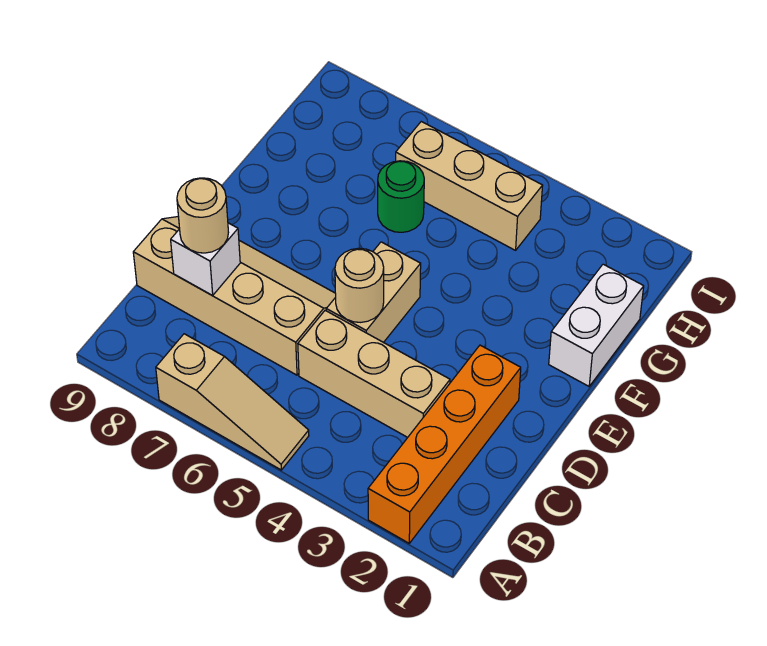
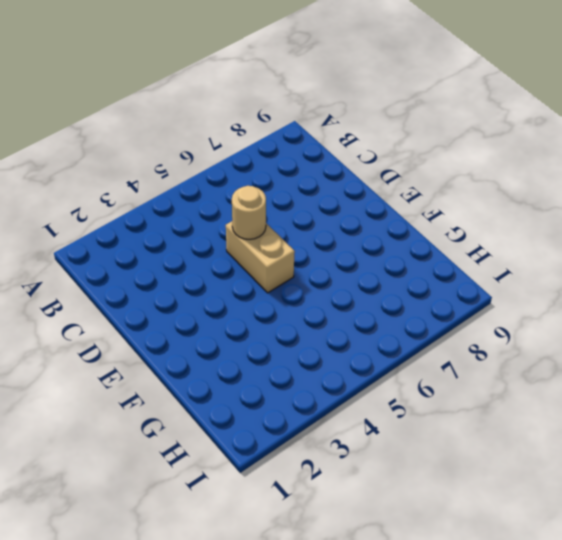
none -> orange 1x4 brick [368,345,521,543]
none -> tan 1x3 slope [156,334,309,470]

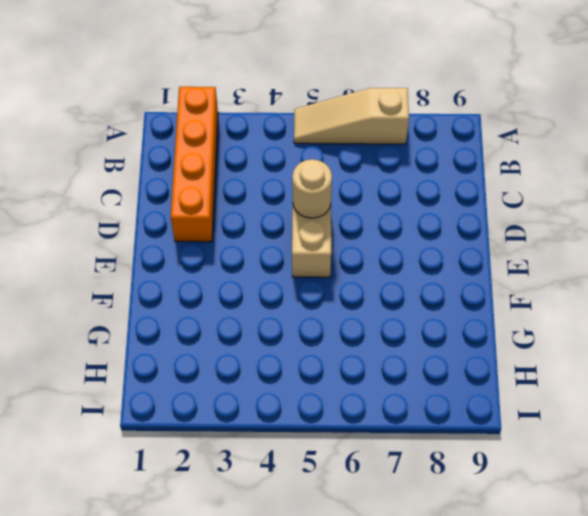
none -> tan 1x3 brick [298,310,450,437]
none -> tan 2x4 slope [133,217,336,375]

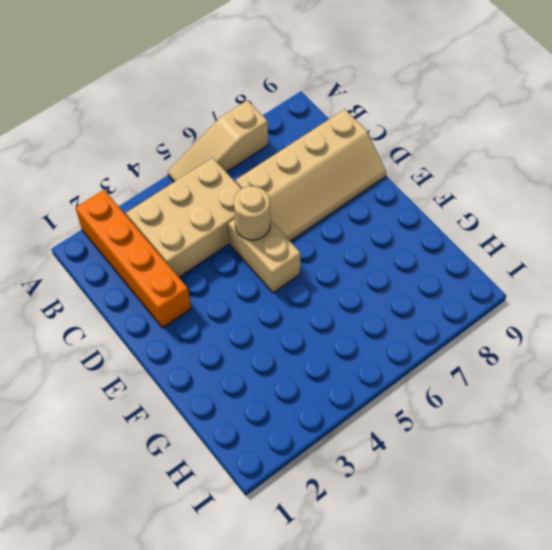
tan 2x3 brick [126,158,241,277] -> tan 1x3 brick [298,310,450,437]
none -> white 1x2 brick [549,264,644,386]
none -> green 1x1 round brick [378,161,424,232]

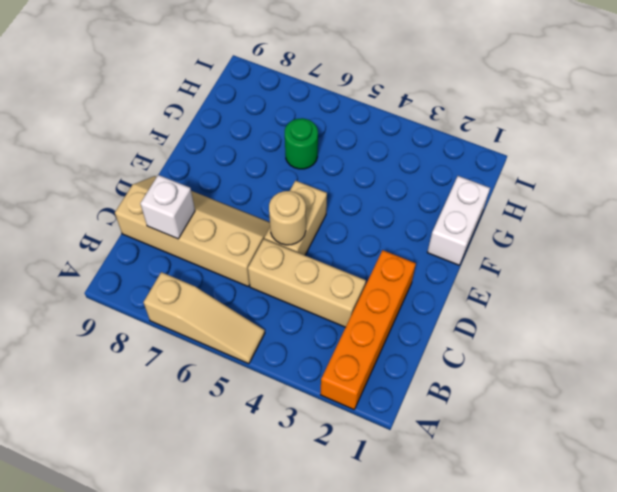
none -> tan 1x3 brick [396,122,543,250]
none -> tan 1x1 round brick [177,178,228,253]

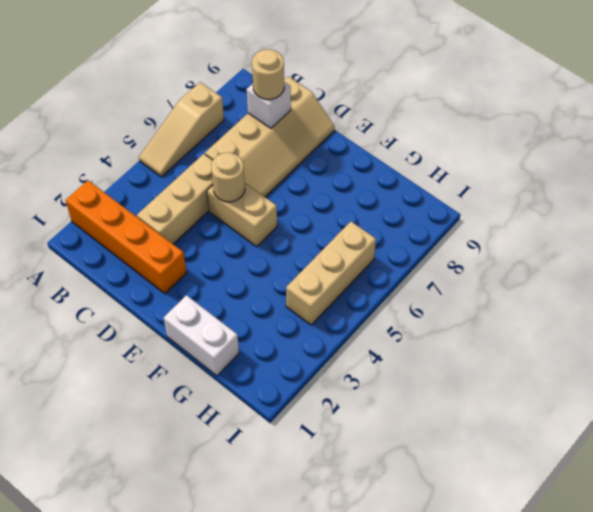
none -> green 1x1 round brick [378,161,424,232]

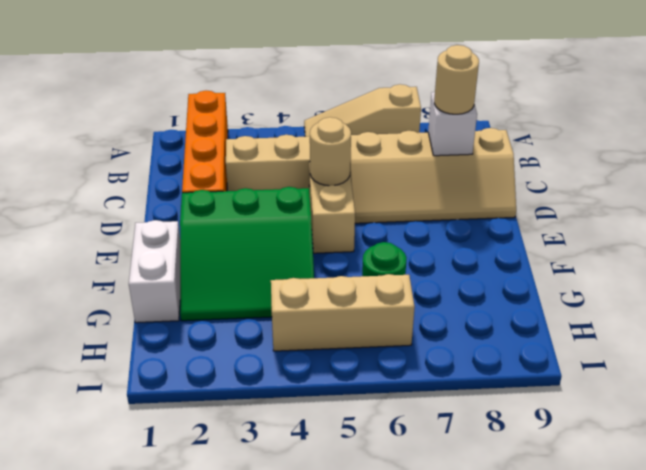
green 3x3 slope [180,187,314,321] -> none

